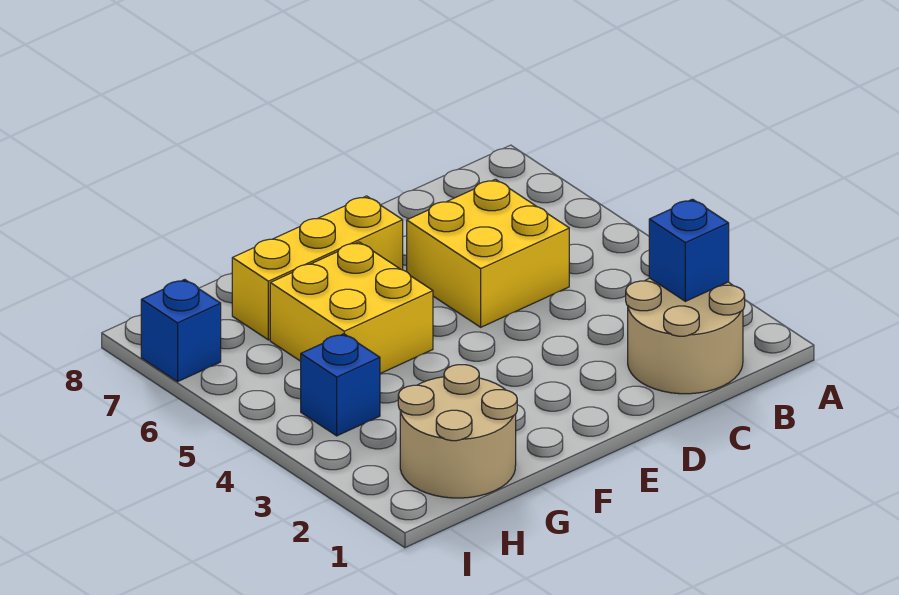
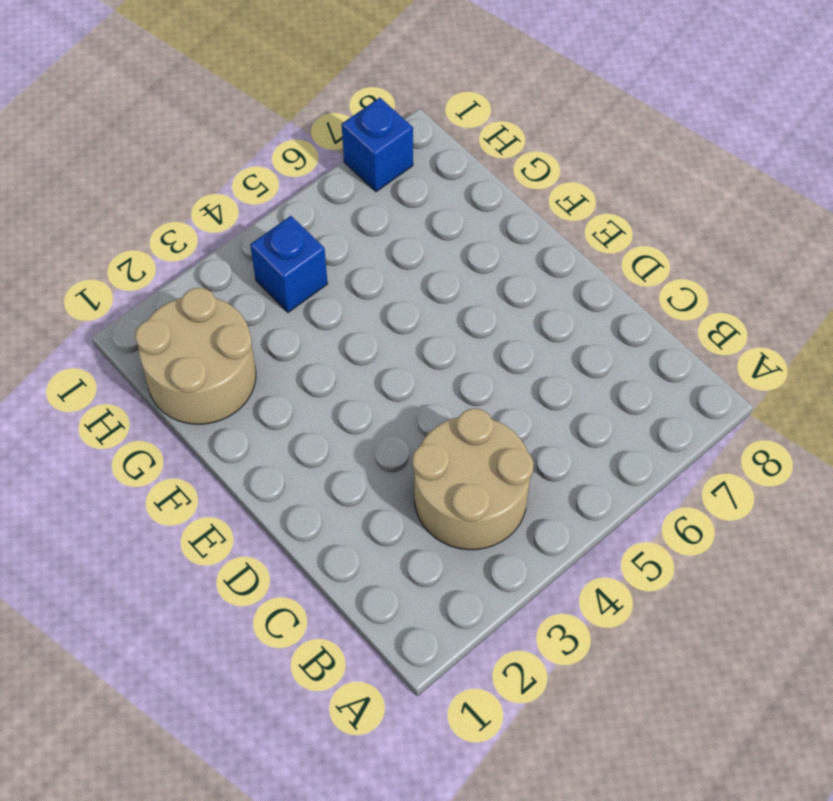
tan 2x2 round brick [413,408,533,550] -> tan 2x2 round brick moved to [626,278,745,394]
none -> yellow 2x2 brick [407,179,569,327]
none -> yellow 1x3 brick [232,196,403,340]

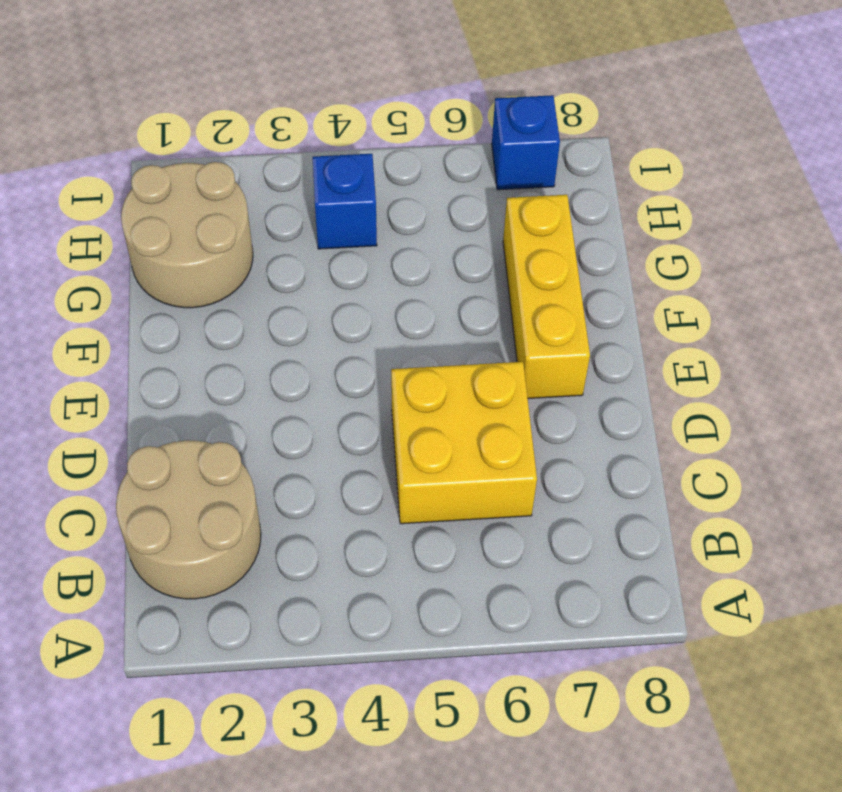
none -> yellow 2x2 brick [270,242,433,374]
none -> blue 1x1 brick [649,199,729,301]

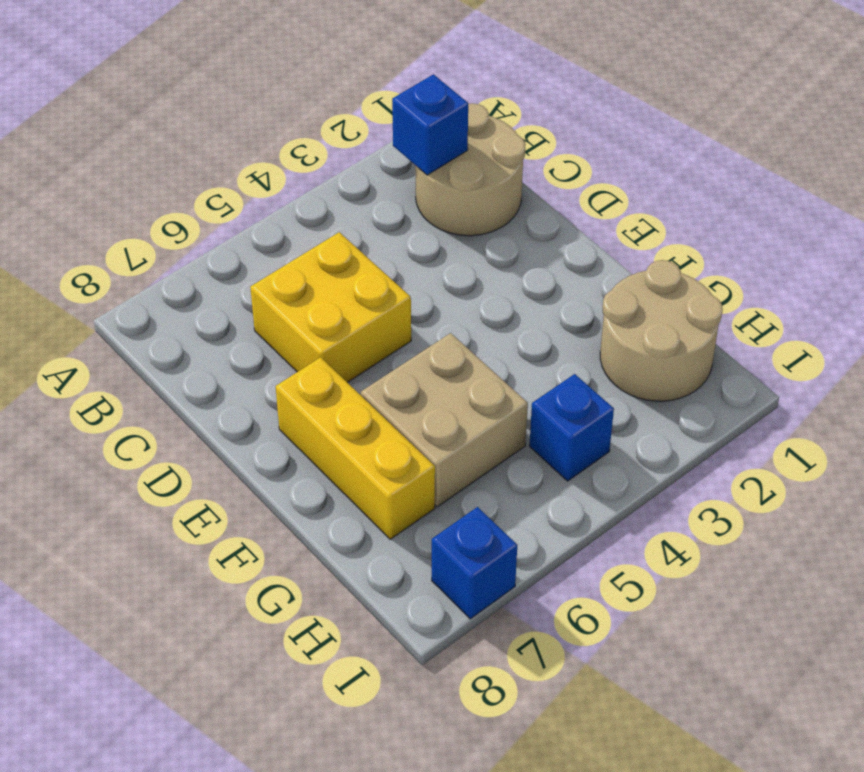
tan 2x2 brick [361,333,528,507] -> yellow 2x2 brick [270,242,433,374]

